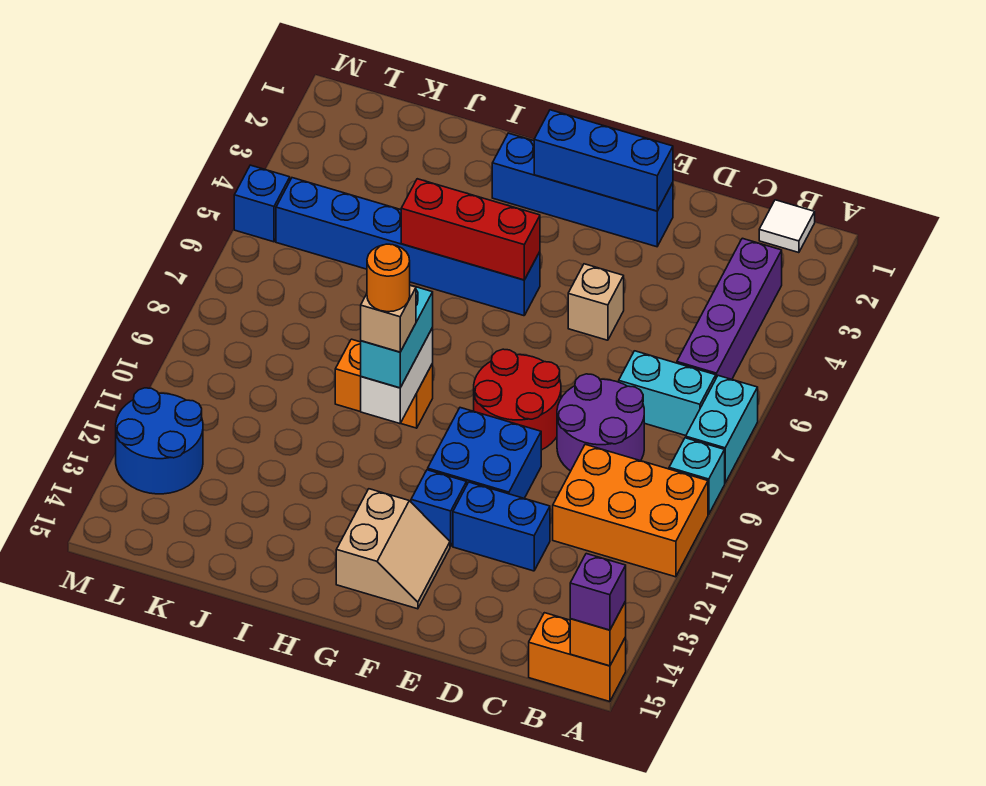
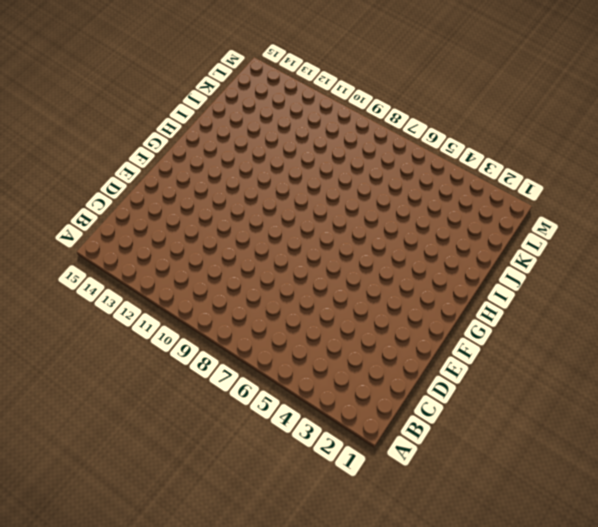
none -> cyan 1x2 brick [686,376,758,483]
none -> cyan 1x1 brick [669,438,725,514]
none -> orange 2x3 brick [553,444,708,577]

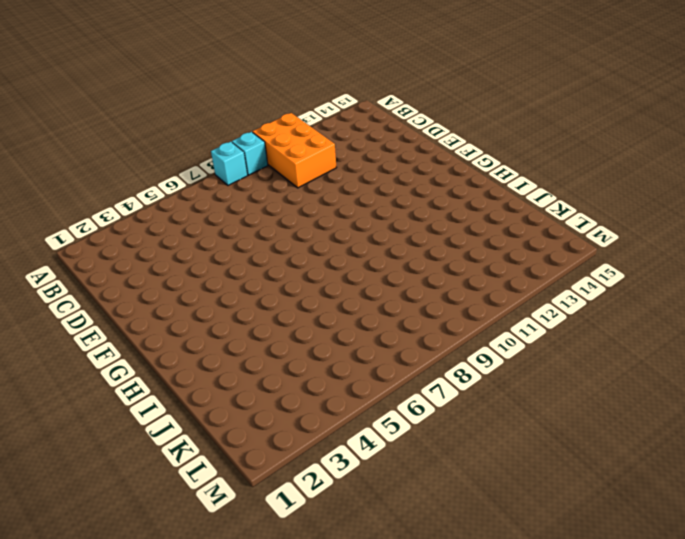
cyan 1x1 brick [211,142,248,185] -> cyan 1x2 brick [686,376,758,483]
none -> orange 1x2 brick [529,613,626,702]
none -> white 1x1 tile [759,200,815,253]
none -> purple 1x4 brick [677,238,782,379]

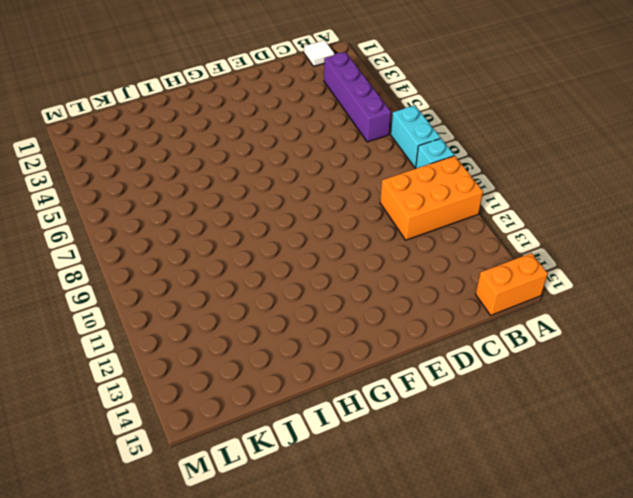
none -> cyan 1x2 brick [619,351,716,436]
none -> purple 2x2 round brick [557,374,644,471]
none -> blue 1x2 brick [453,482,550,571]

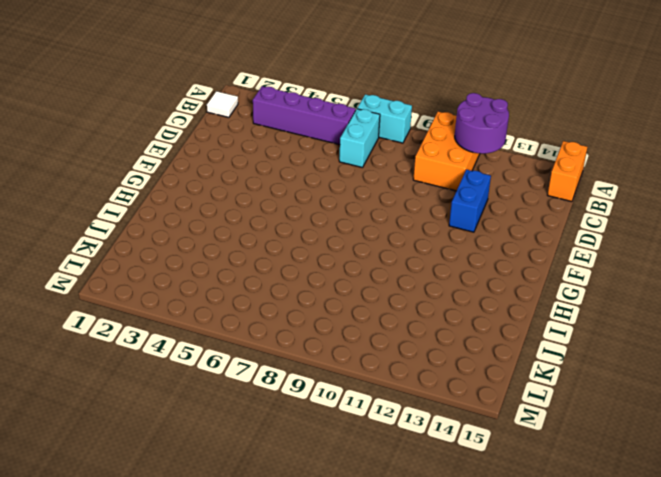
purple 2x2 round brick [455,93,509,154] -> purple 2x2 round brick moved to [557,374,644,471]
none -> cyan 1x1 brick [669,438,725,514]
none -> blue 1x4 brick [492,133,673,247]
none -> tan 1x1 brick [568,264,624,340]

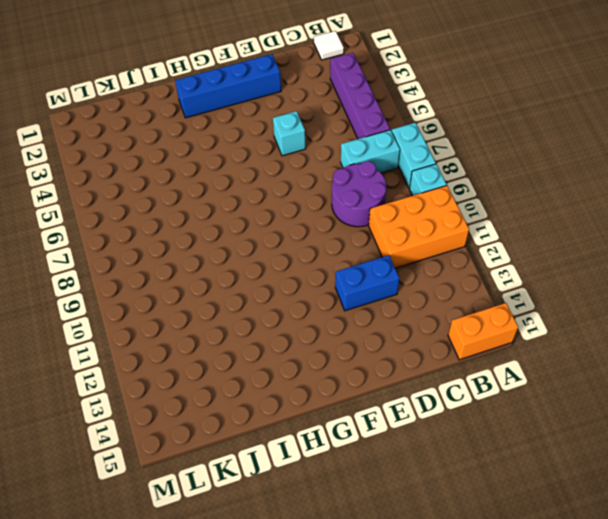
cyan 1x1 brick [273,111,306,156] -> tan 1x1 brick [568,264,624,340]
none -> red 2x2 round brick [474,349,561,450]
none -> blue 2x2 brick [428,408,541,498]
none -> blue 1x1 brick [411,470,467,546]

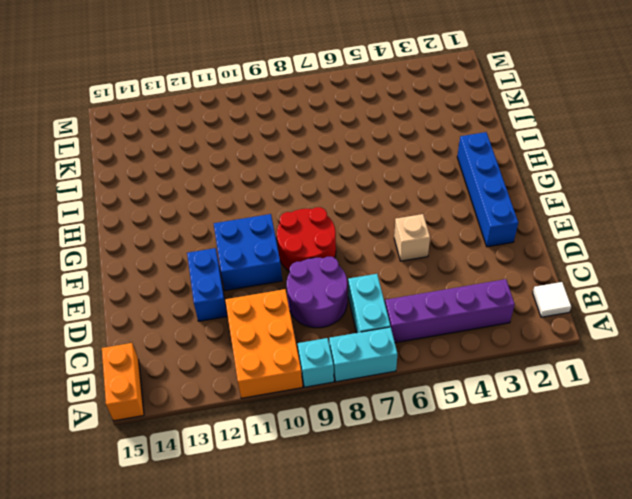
none -> blue 1x1 brick [411,470,467,546]
none -> tan 2x2 slope [336,489,450,609]
none -> blue 1x6 brick [276,178,540,316]

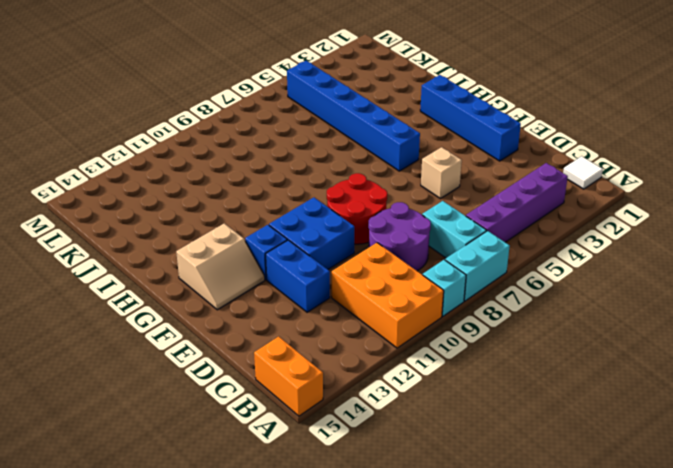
none -> orange 1x2 brick [335,339,433,428]
none -> blue 2x2 round brick [116,388,203,494]
none -> blue 1x1 brick [234,165,290,242]

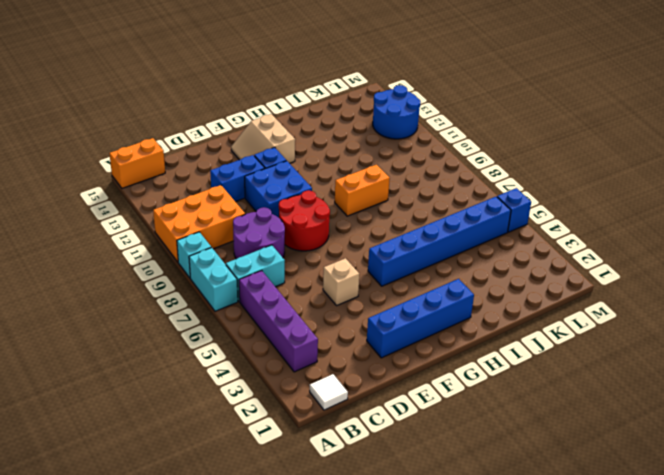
none -> orange 1x1 brick [570,602,626,666]
none -> blue 1x3 brick [534,110,673,211]
none -> red 1x3 brick [401,179,540,280]

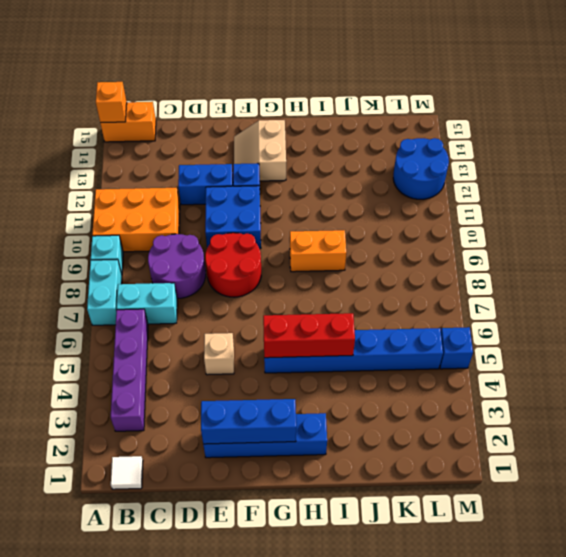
none -> white 1x2 brick [361,328,433,424]
none -> purple 1x1 brick [570,554,626,630]
none -> cyan 1x2 brick [361,287,433,388]

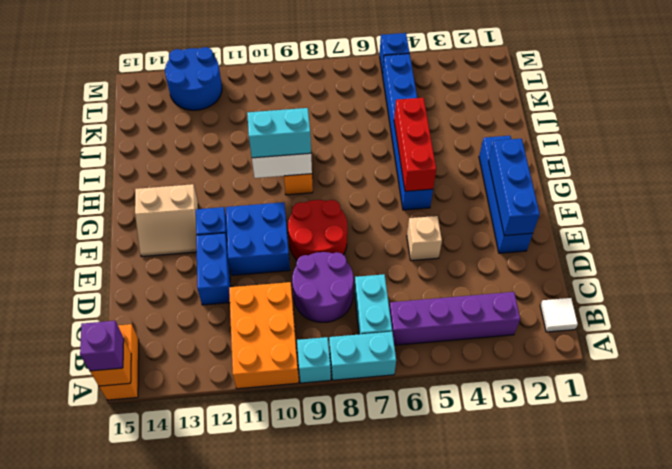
none -> tan 1x1 brick [361,285,416,352]
none -> orange 1x1 round brick [367,244,410,312]

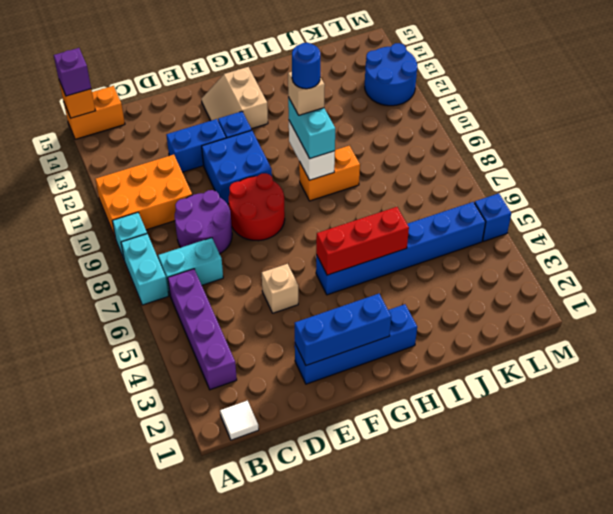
blue 1x1 round brick [292,43,320,89] -> orange 1x1 round brick [367,244,410,312]

